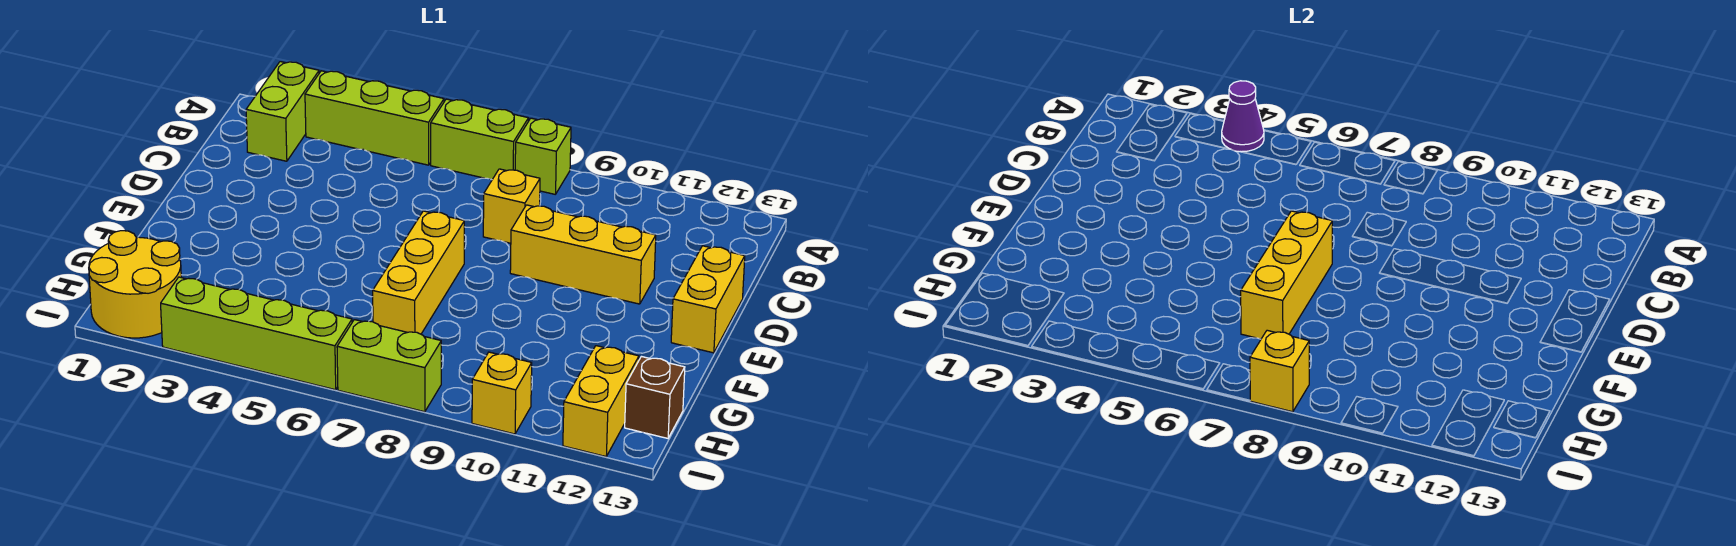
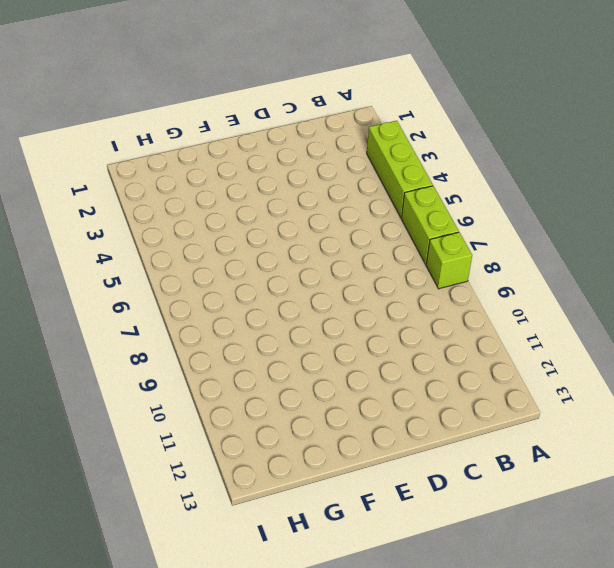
none -> lime 1x2 brick [246,62,319,161]
none -> yellow 1x1 brick [483,169,540,243]
none -> yellow 1x3 brick [510,205,656,304]

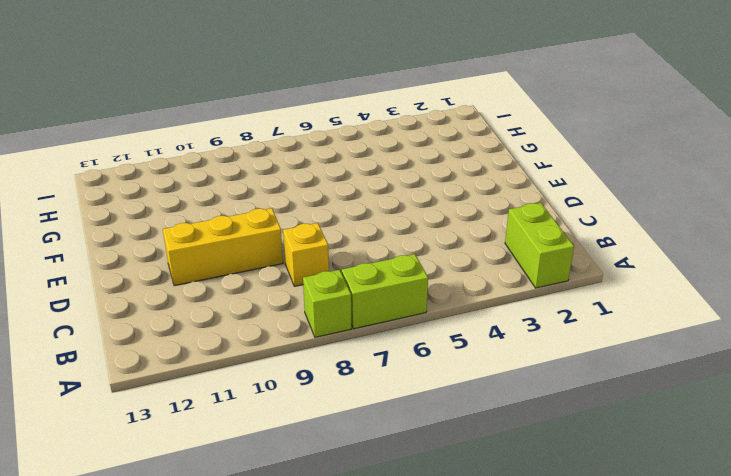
none -> lime 1x3 brick [305,71,444,165]
none -> yellow 1x2 brick [671,246,745,353]
none -> yellow 1x3 brick [373,211,464,334]

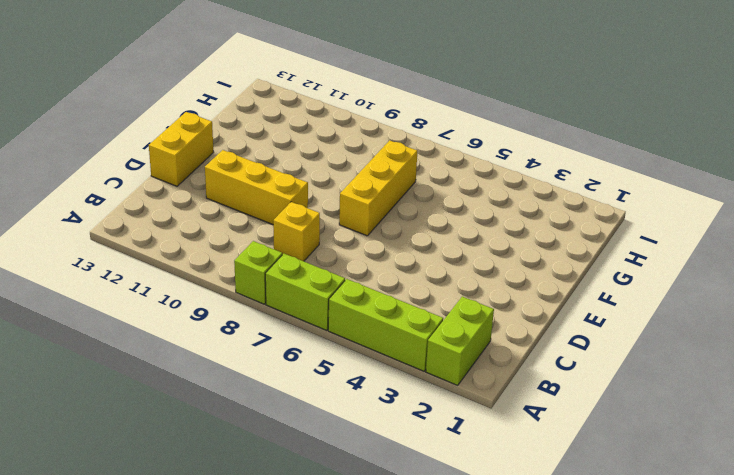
none -> yellow 2x2 round brick [89,231,181,338]
none -> yellow 1x2 brick [563,346,639,456]
none -> brown 1x1 brick [625,357,685,438]

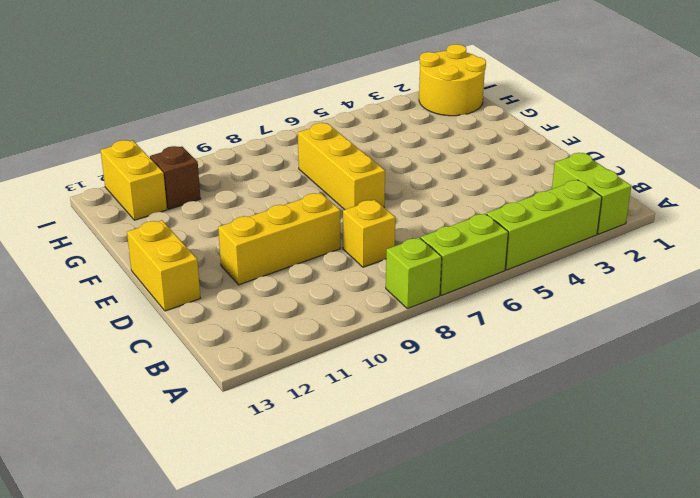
brown 1x1 brick [150,146,201,209] -> brown 1x1 brick moved to [625,357,685,438]
none -> lime 1x4 brick [161,277,352,390]
none -> lime 1x2 brick [337,320,441,412]
none -> yellow 1x1 brick [472,352,532,434]

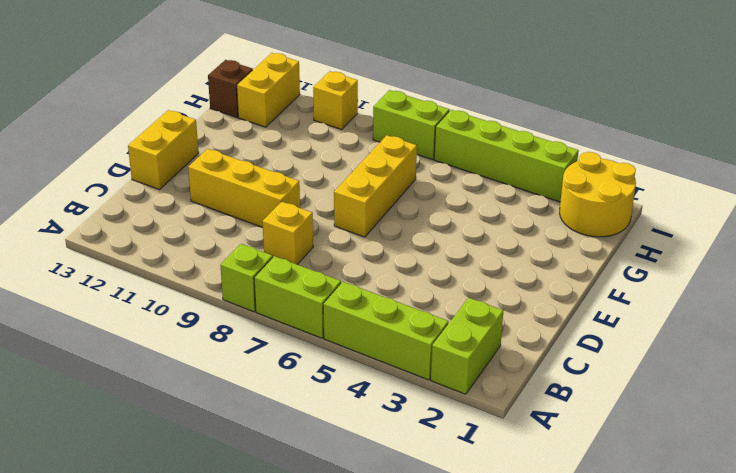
none -> purple 1x1 cone [1222,81,1264,152]
none -> yellow 1x3 brick [1241,211,1332,339]
none -> yellow 1x1 brick [1250,330,1309,412]

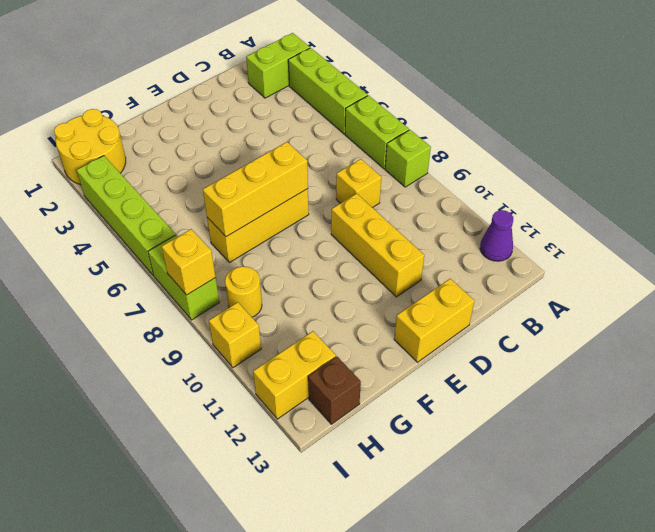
purple 1x1 cone [480,210,513,261] -> purple 1x1 cone moved to [1222,81,1264,152]
yellow 1x1 round brick [225,266,262,317] -> none

